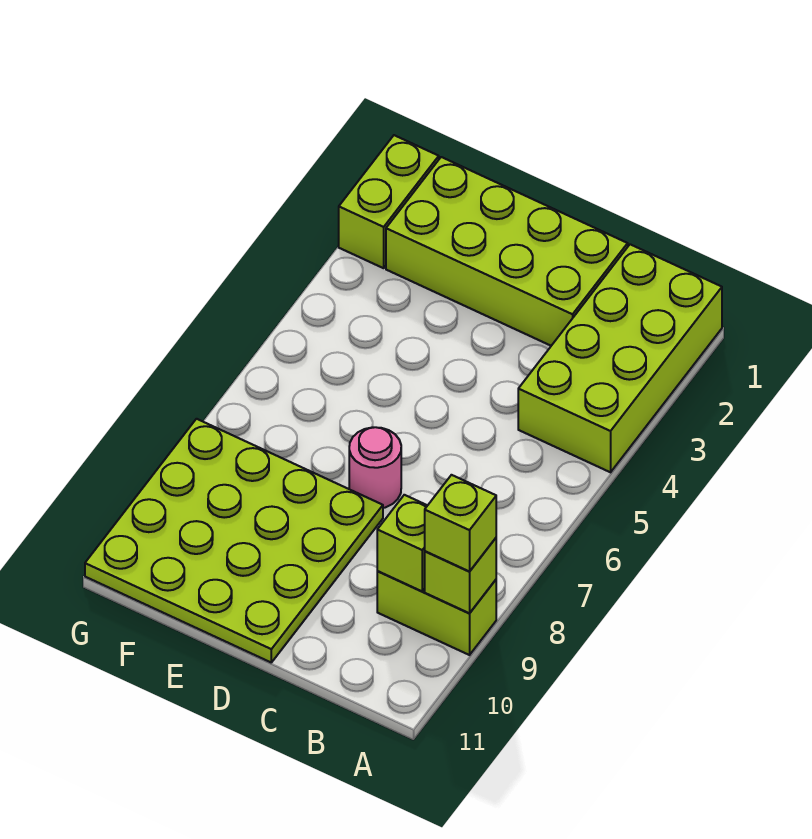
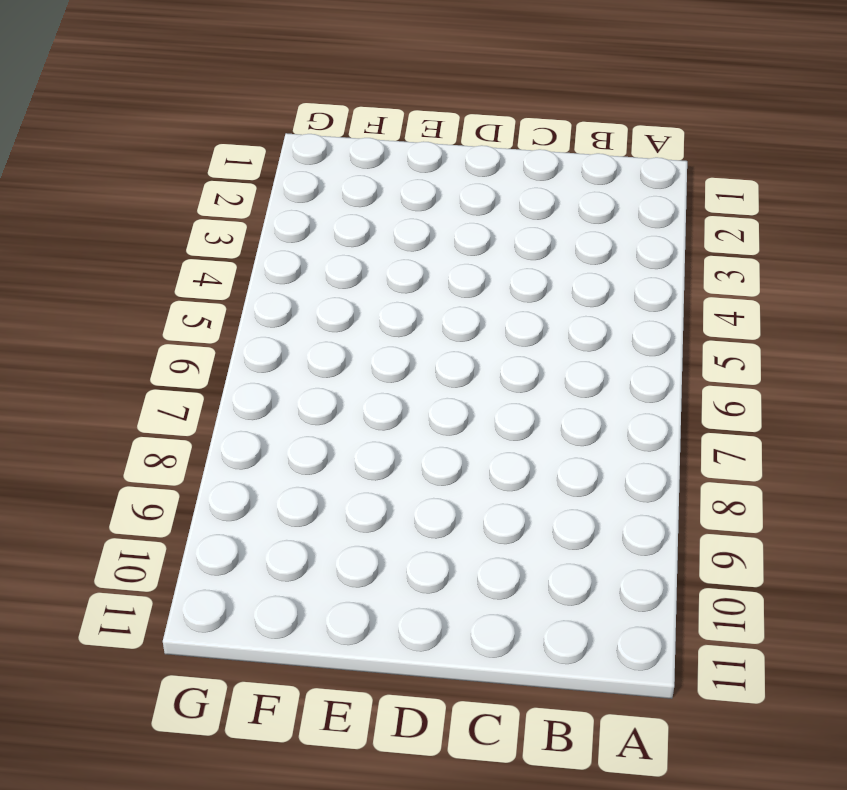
none -> lime 2x4 brick [518,244,722,472]
none -> lime 1x2 brick [377,571,496,655]

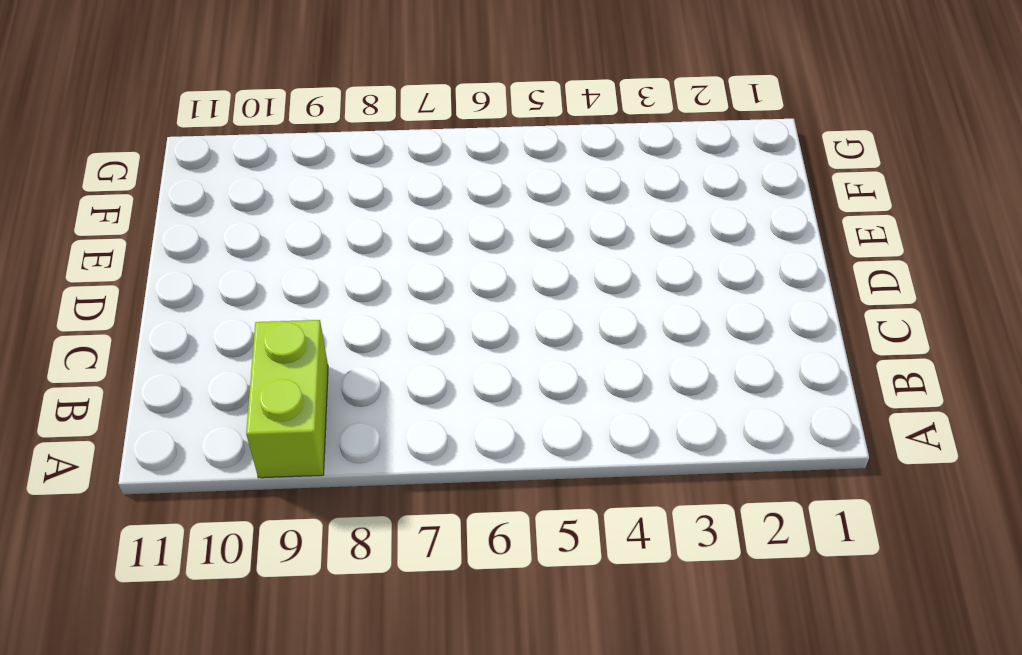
none -> lime 2x4 brick [518,244,722,472]
none -> lime 2x4 brick [386,157,628,346]

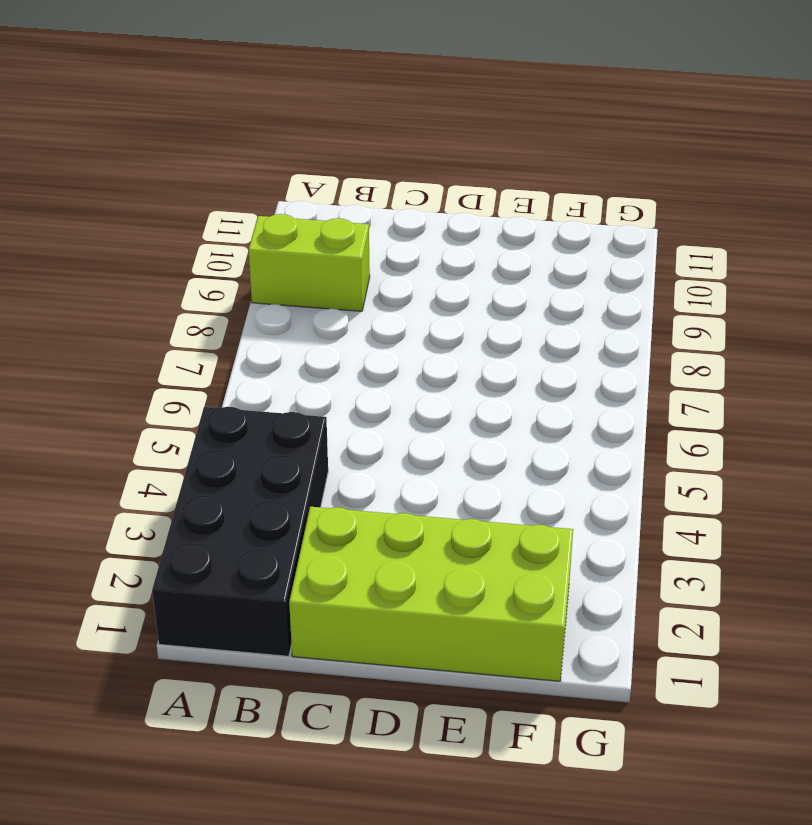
black 2x4 brick [152,407,328,656] -> lime 2x4 brick [518,244,722,472]
none -> pink 1x1 round brick [349,427,401,508]
none -> lime 4x4 plate [85,419,383,662]

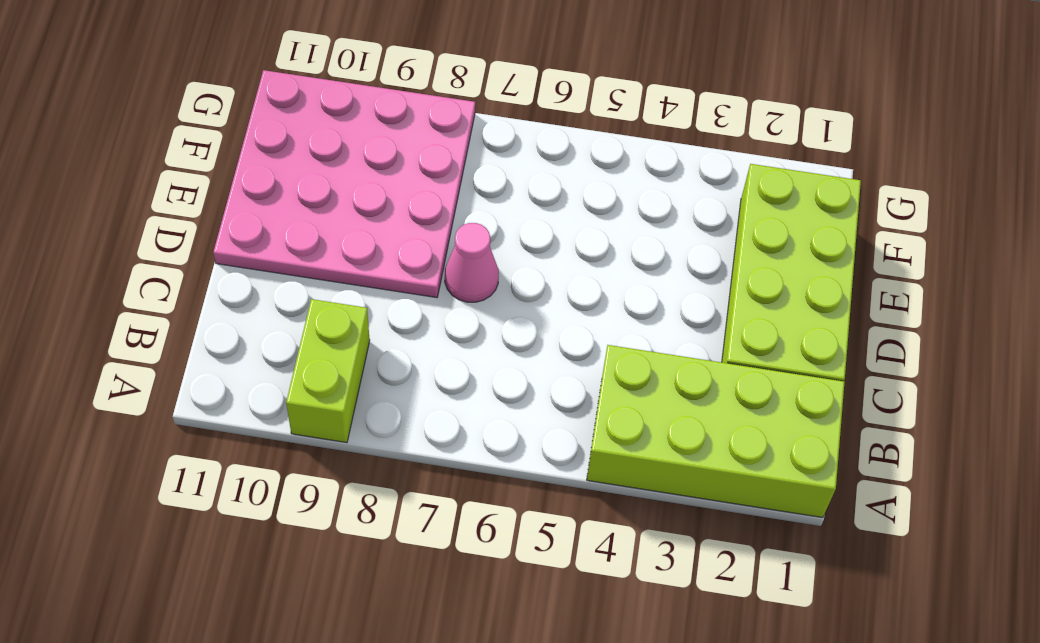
pink 1x1 cone [445,223,499,302] -> pink 1x1 round brick [349,427,401,508]
pink 4x4 plate [213,70,475,298] -> lime 4x4 plate [85,419,383,662]
none -> lime 1x2 brick [339,135,439,268]
none -> lime 1x1 brick [425,538,496,613]

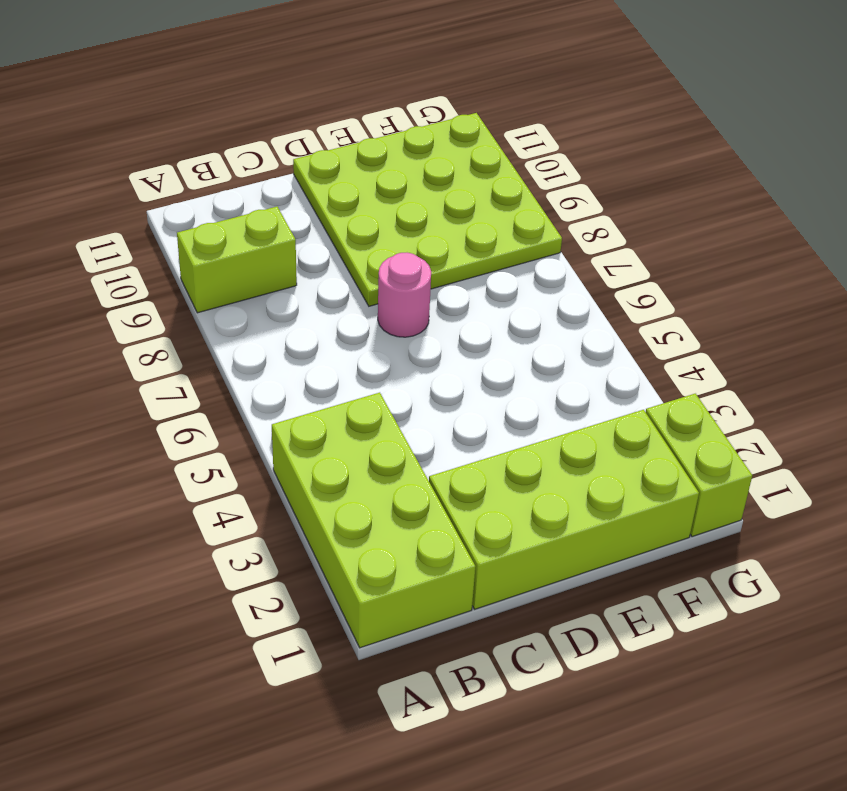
none -> lime 1x1 brick [425,538,496,613]
none -> lime 1x1 brick [377,495,428,591]

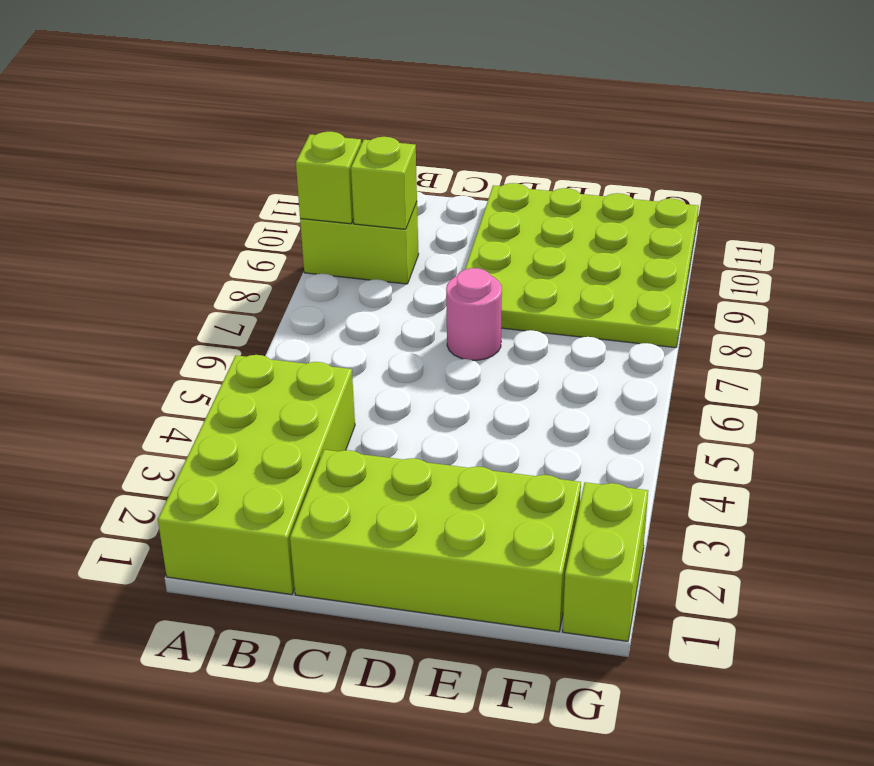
none -> lime 1x1 brick [425,475,496,571]

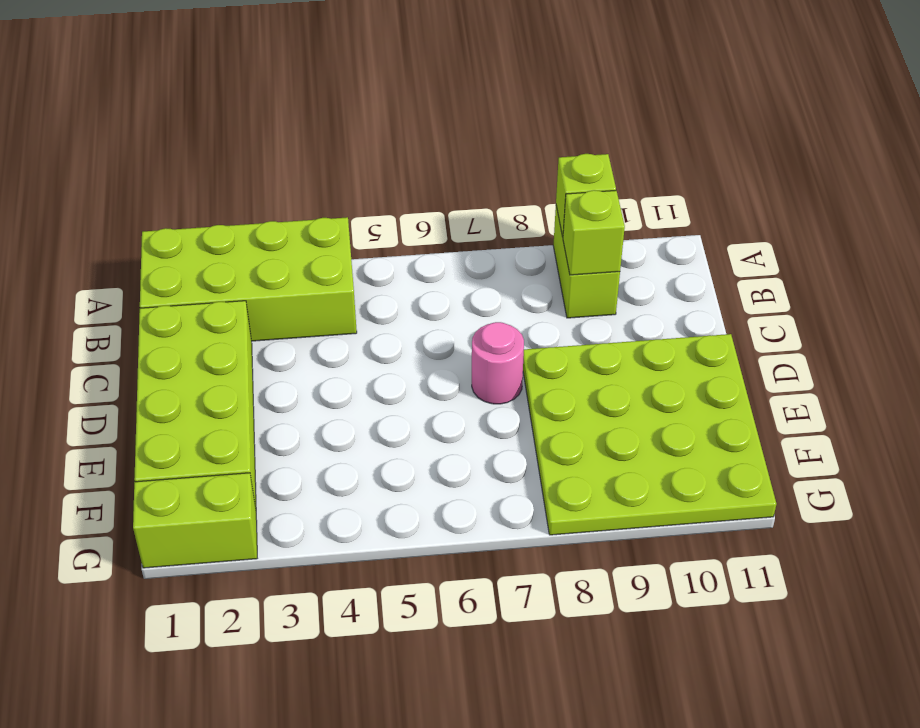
none -> lime 1x1 brick [425,475,496,571]

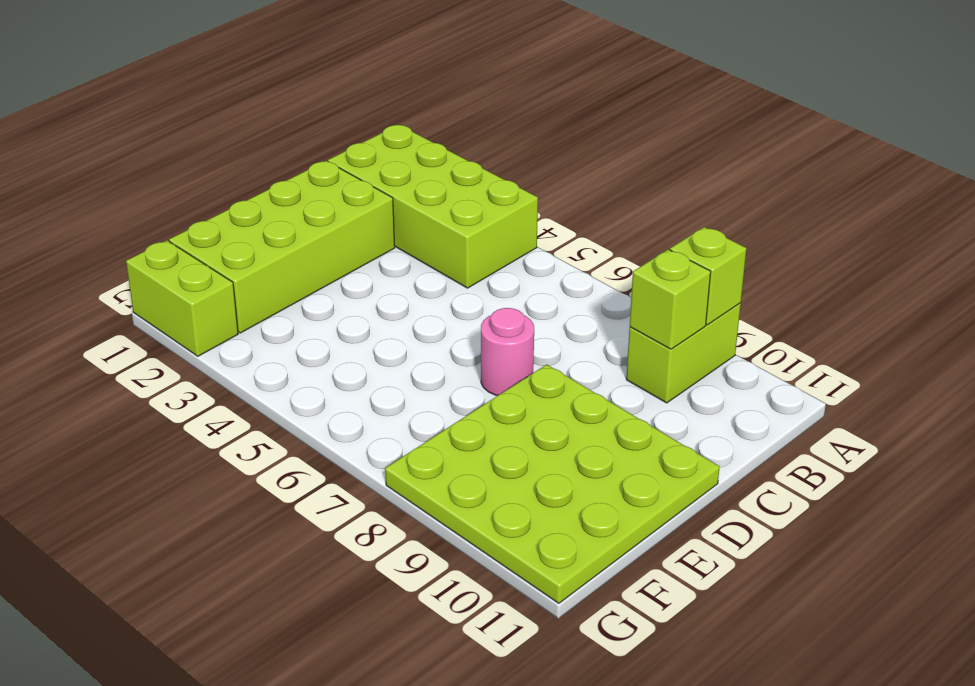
none -> lime 1x1 brick [425,475,496,571]

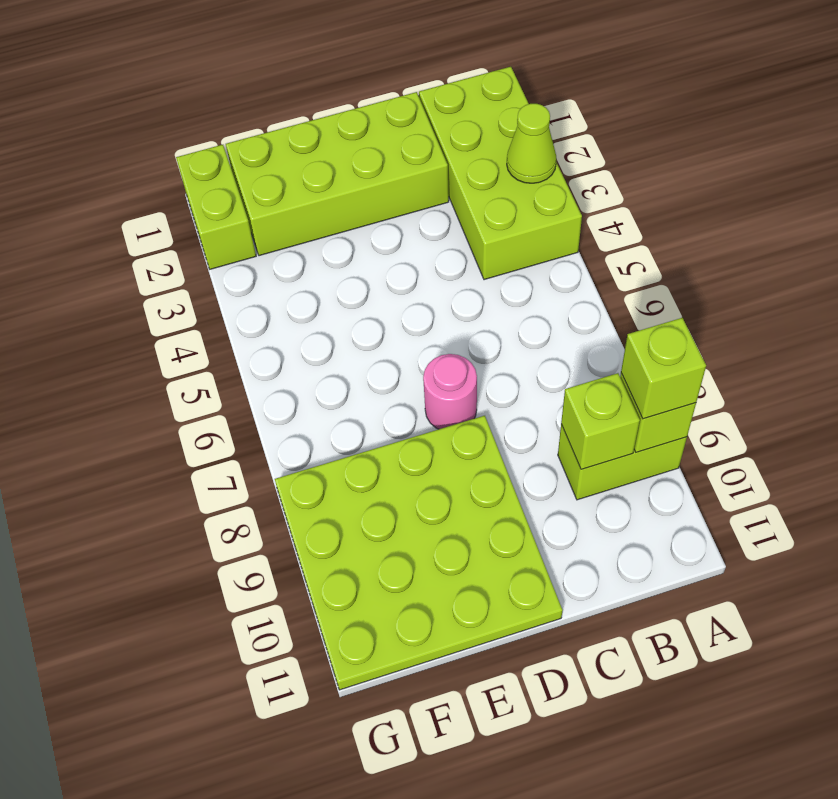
lime 1x1 cone [507,104,556,183] -> none

